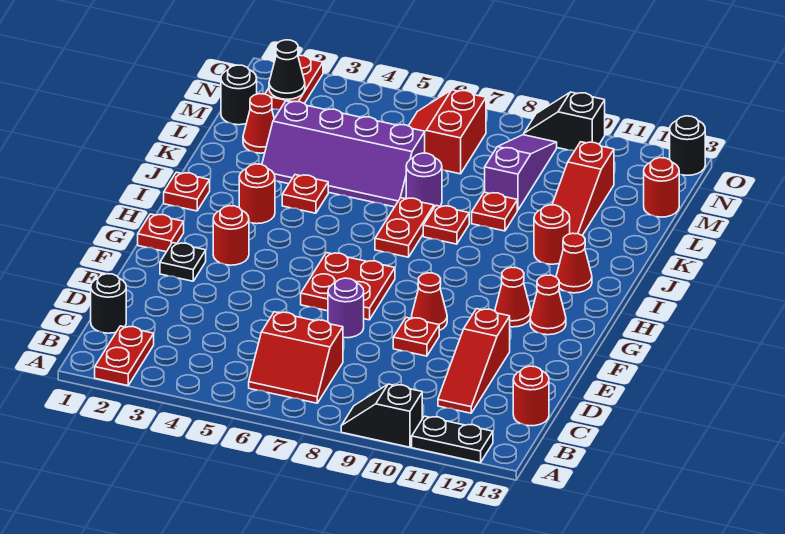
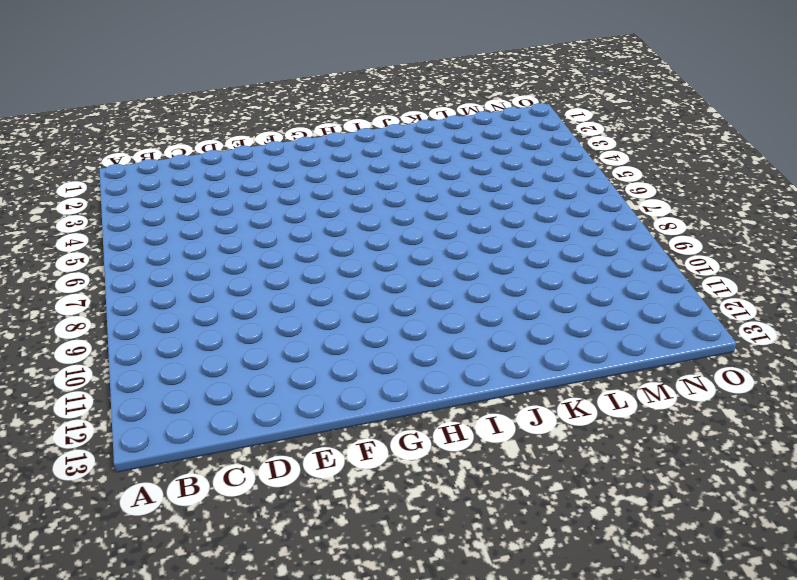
none -> red 1x2 plate [95,326,154,386]
none -> black 1x2 slope [341,384,422,447]
none -> black 1x2 plate [412,416,493,463]
none -> red 2x2 slope [249,312,343,403]

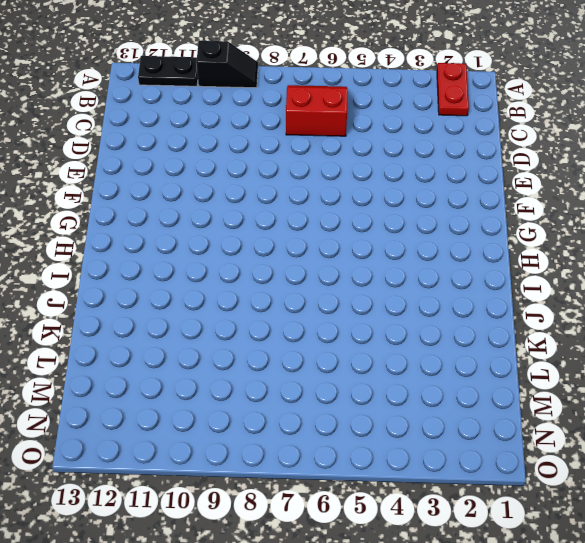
none -> black 1x1 round brick [91,274,126,333]
none -> red 1x3 slope [438,309,510,413]
none -> red 1x1 round brick [513,366,549,426]
none -> purple 1x1 round brick [328,278,364,338]

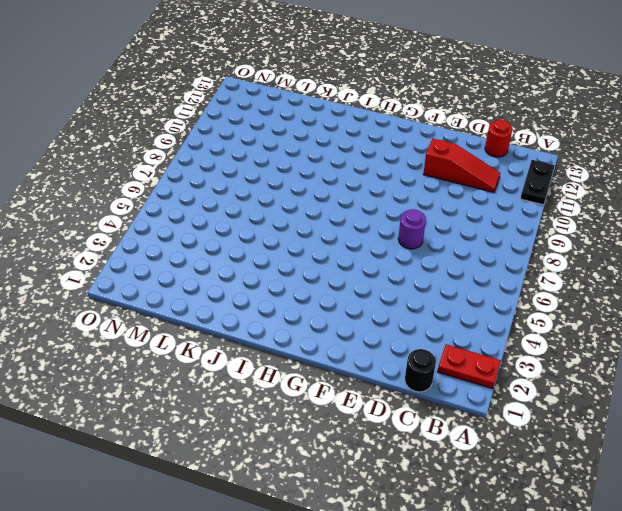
none -> black 1x2 slope [341,384,422,447]
none -> red 2x2 slope [249,312,343,403]
none -> red 1x1 plate [393,317,439,356]
none -> black 1x1 plate [160,243,206,281]

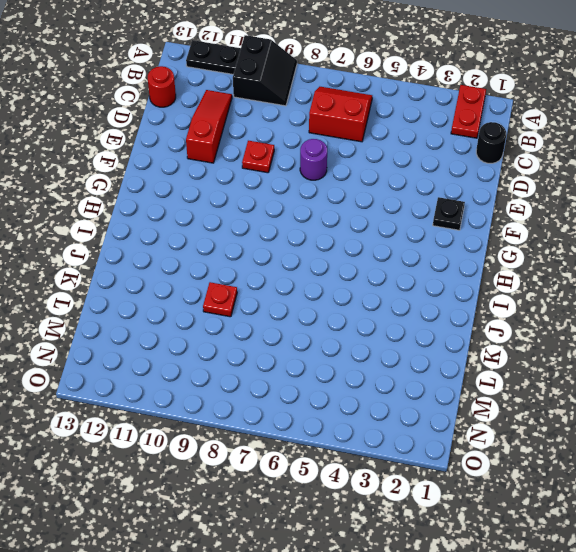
black 2x2 slope [233,35,297,106] -> black 1x2 slope [341,384,422,447]
none -> red 2x2 plate [301,253,395,320]
none -> red 1x1 cone [412,273,447,331]
none -> red 1x1 plate [138,214,184,252]
none -> red 1x1 round brick [213,206,249,265]

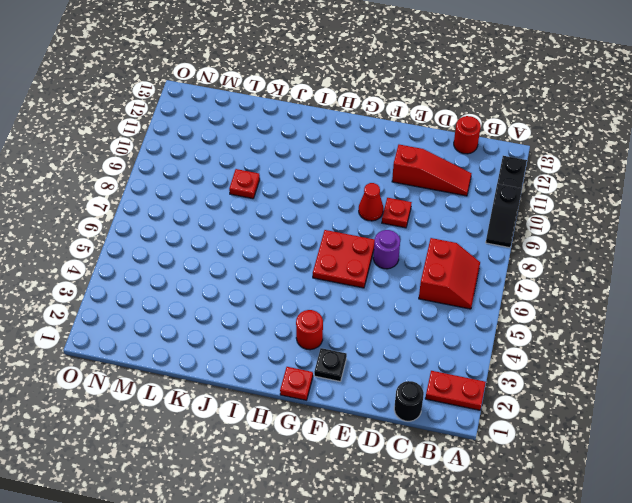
none -> red 1x1 cone [495,267,531,327]
none -> red 1x1 cone [530,275,566,335]
none -> red 1x1 plate [164,172,210,211]
none -> red 1x1 round brick [239,164,275,224]

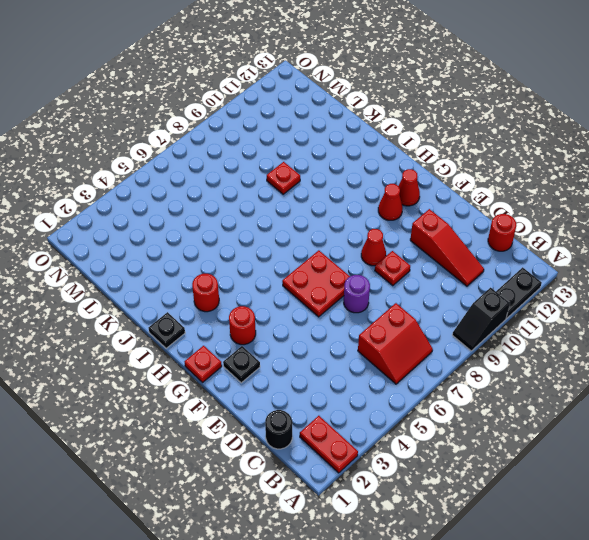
black 1x1 plate [148,312,185,348] -> red 1x1 plate [164,172,210,211]
none -> red 1x2 plate [375,198,434,257]
none -> red 1x1 cone [556,233,592,293]
none -> red 1x1 plate [282,175,328,213]
none -> red 1x1 plate [423,206,469,244]

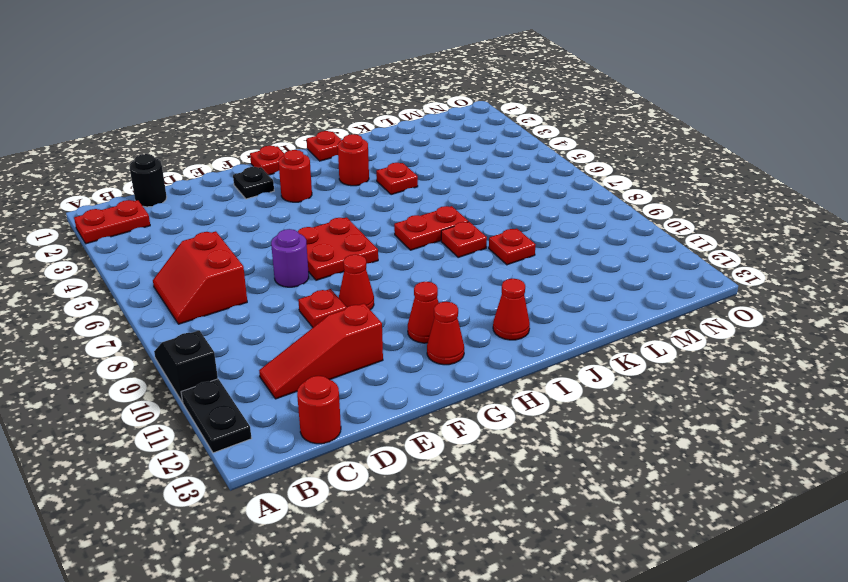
none -> red 1x1 round brick [534,205,570,264]
none -> purple 2x4 slope [262,101,425,207]
none -> purple 1x1 round brick [406,153,442,207]
none -> red 1x3 slope [552,142,614,235]

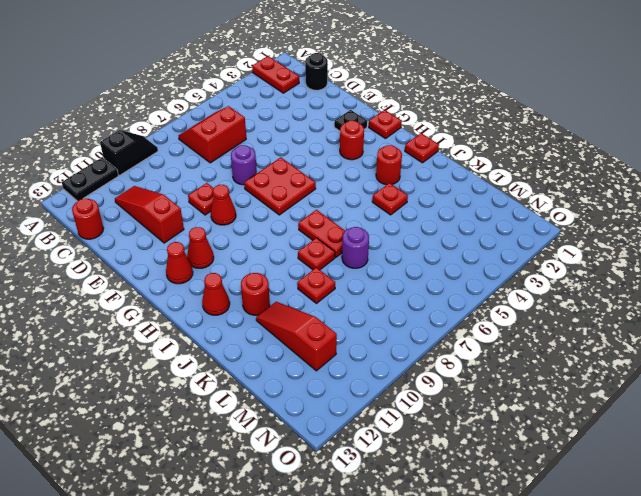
none -> purple 2x4 slope [262,101,425,207]
none -> red 1x1 cone [243,94,274,153]
none -> purple 1x3 slope [485,135,557,210]
none -> black 1x1 round brick [221,65,257,125]

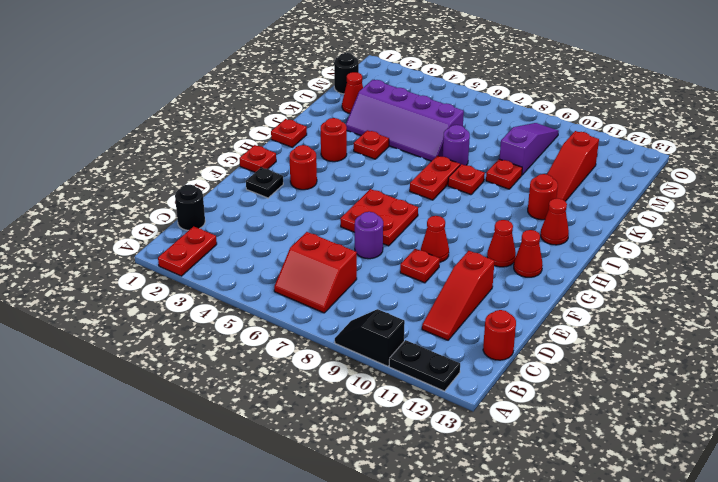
none -> red 2x2 slope [409,90,486,174]
none -> red 1x1 round brick [644,158,679,217]
none -> red 1x2 plate [265,55,323,110]
none -> black 1x2 slope [524,92,605,151]

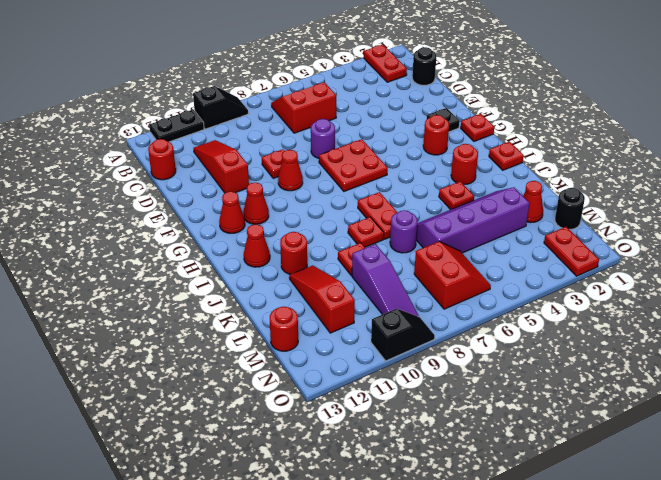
none -> black 1x1 round brick [670,116,705,175]
none -> black 1x1 cone [269,40,305,99]

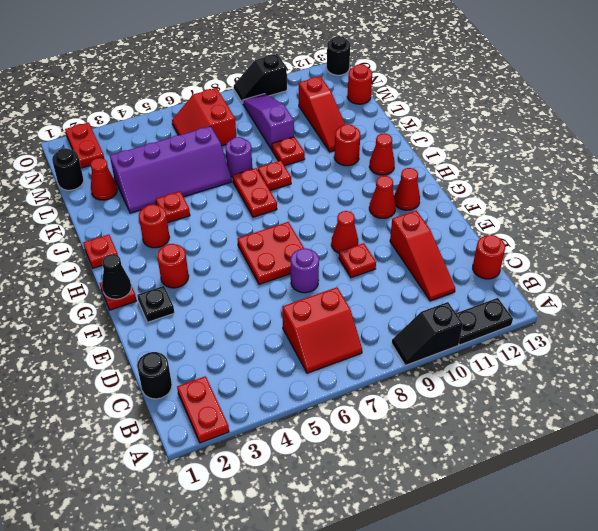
black 1x1 cone [102,254,131,299] -> black 1x1 cone moved to [269,40,305,99]

